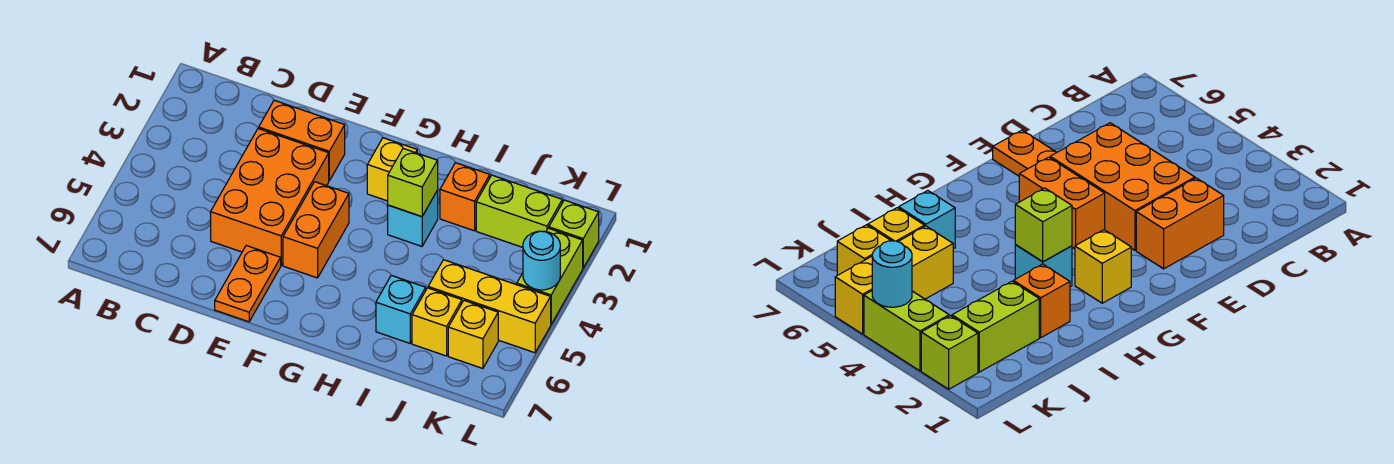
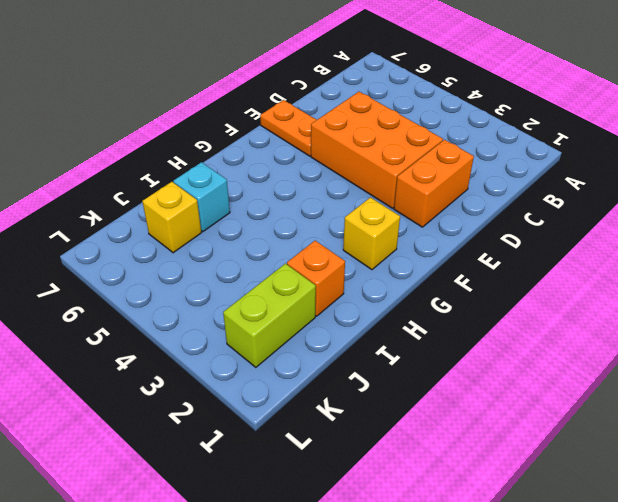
none -> orange 1x2 brick [283,182,349,278]
none -> cyan 1x1 brick [388,190,438,246]
none -> yellow 1x3 brick [428,260,551,353]

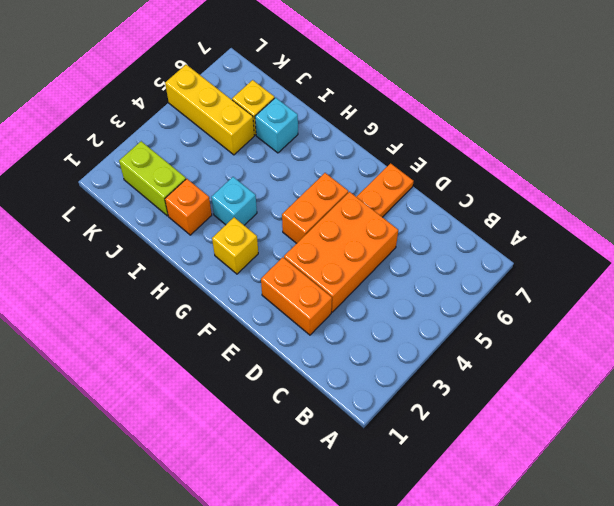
none -> yellow 1x1 brick [448,301,498,368]
none -> lime 1x1 brick [549,200,599,268]
none -> lime 1x2 brick [517,228,583,324]

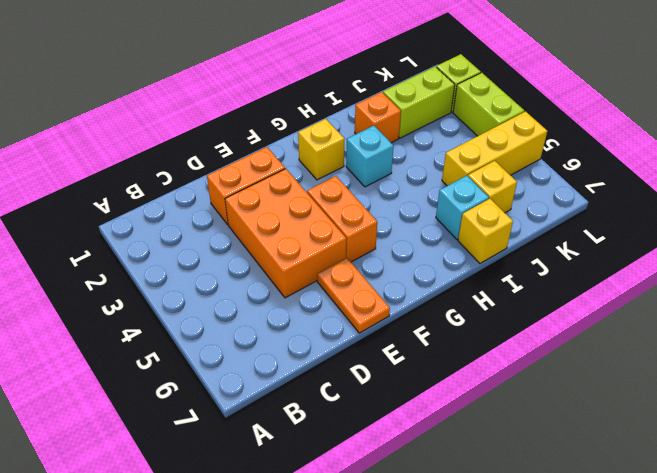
yellow 1x1 brick [458,199,513,263] -> yellow 1x1 brick moved to [448,301,498,368]
none -> lime 1x1 brick [388,149,438,217]
none -> cyan 1x1 round brick [523,231,560,290]

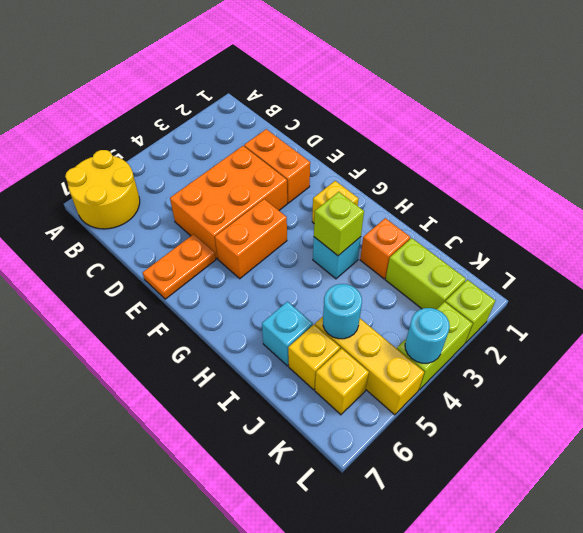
yellow 2x2 round brick [65,150,140,229] -> none
cyan 1x1 round brick [323,284,362,339] -> none

